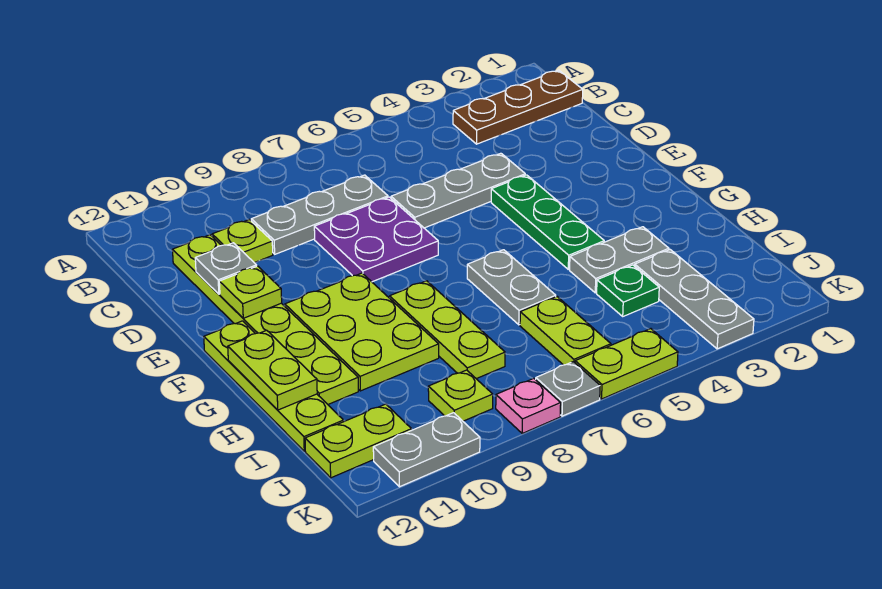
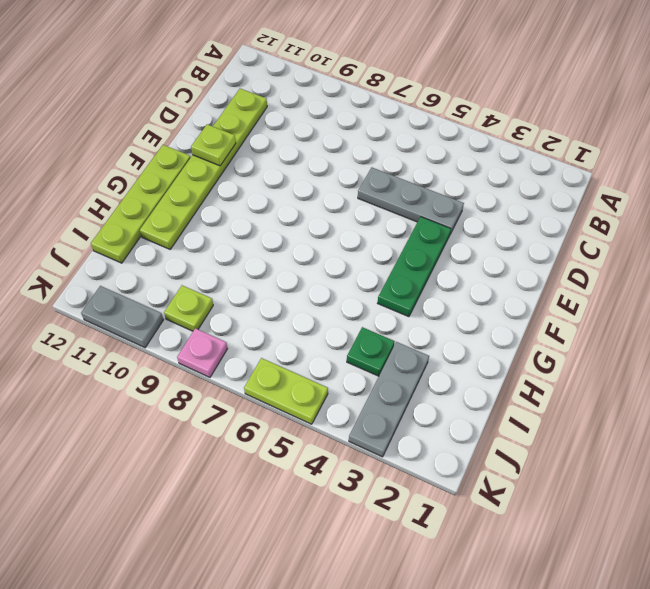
none -> brown 1x3 plate [453,70,583,144]
none -> grey 1x3 plate [251,175,388,254]
none -> lime 1x1 plate [212,220,273,263]

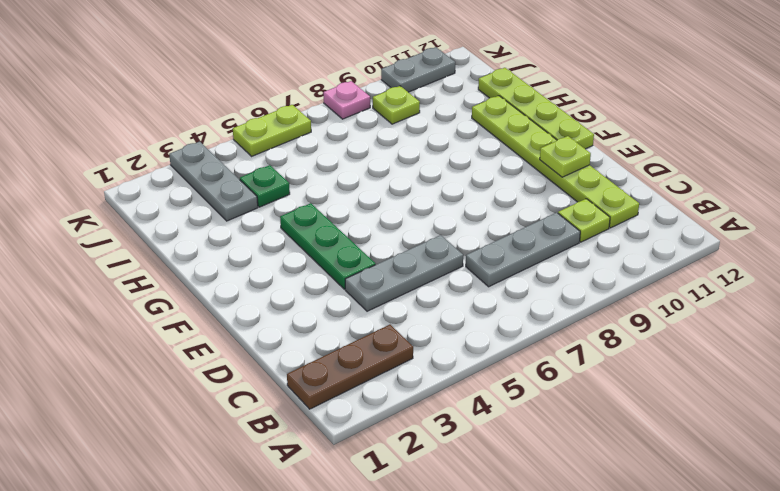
none -> purple 2x2 plate [314,197,438,282]
none -> lime 2x3 plate [285,273,439,391]
none -> grey 1x2 plate [467,250,556,325]

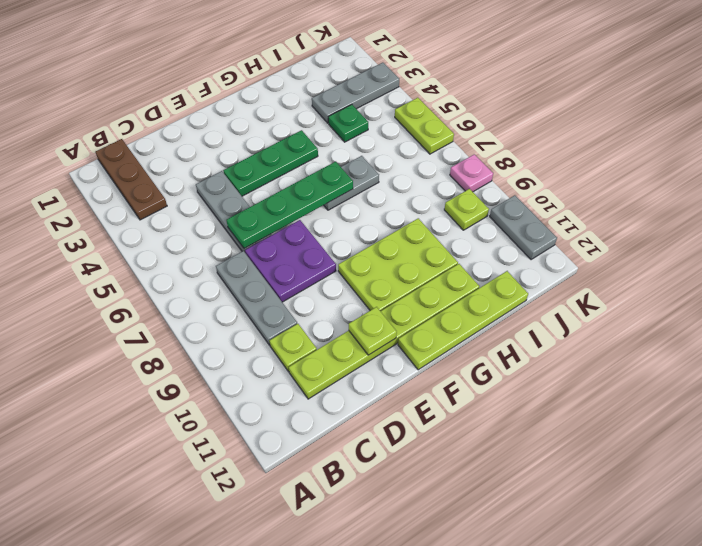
green 1x4 plate [226,161,353,249] -> none
none -> lime 1x3 plate [390,281,505,379]
none -> grey 1x2 plate [570,227,669,293]
none -> lime 1x2 plate [520,297,611,365]

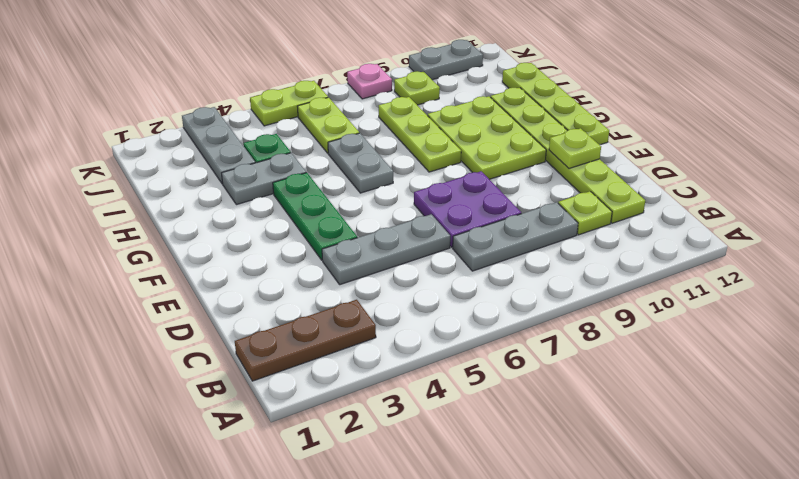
none -> lime 1x2 plate [305,404,412,478]
none -> grey 1x1 plate [535,362,600,416]
none -> grey 1x1 plate [195,243,257,294]

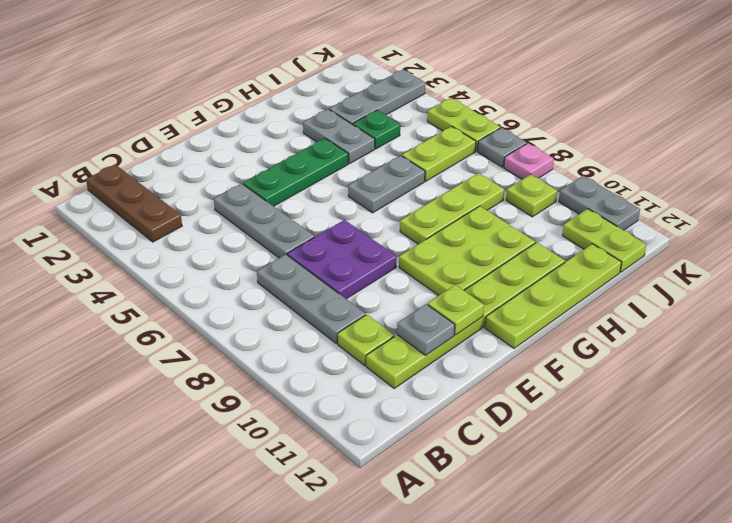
none -> lime 1x2 plate [228,330,317,410]

